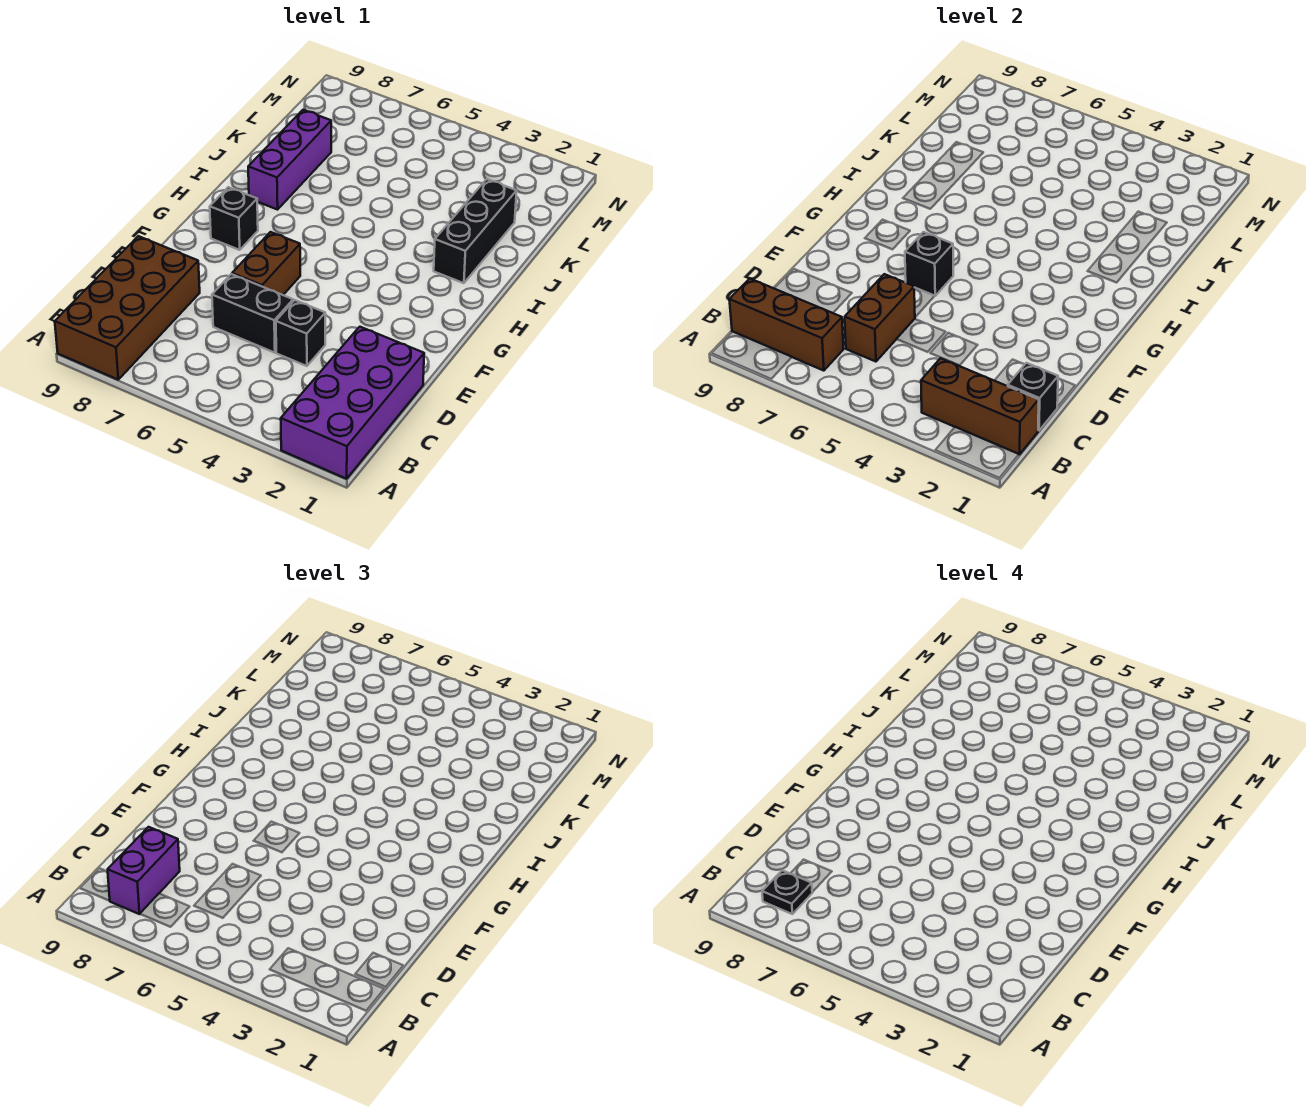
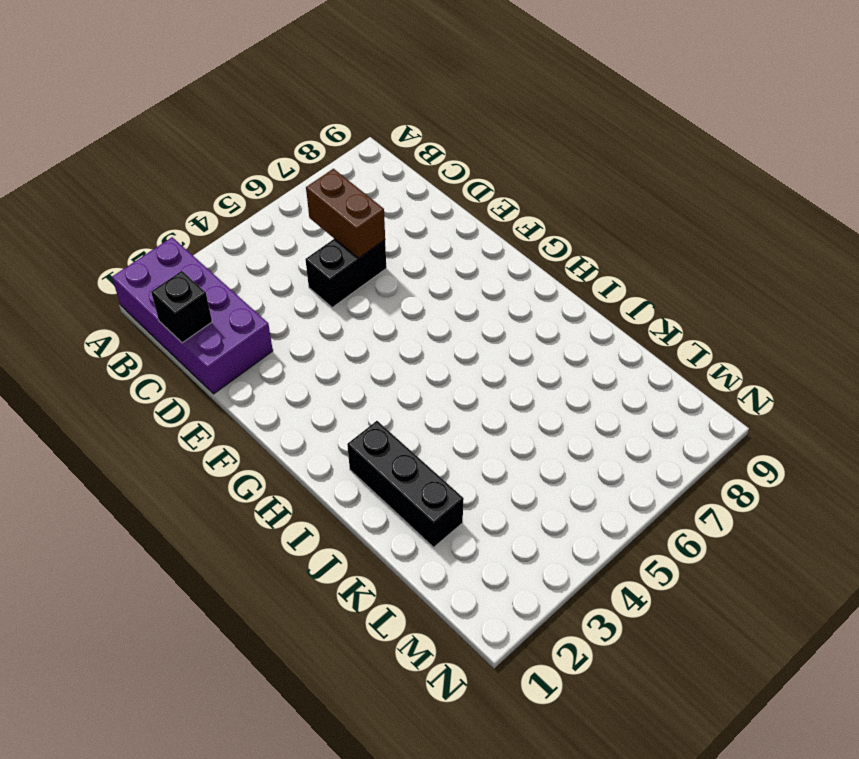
none -> brown 2x4 brick [55,236,200,380]
none -> black 1x1 brick [276,300,325,366]
none -> brown 1x2 brick [232,232,300,295]

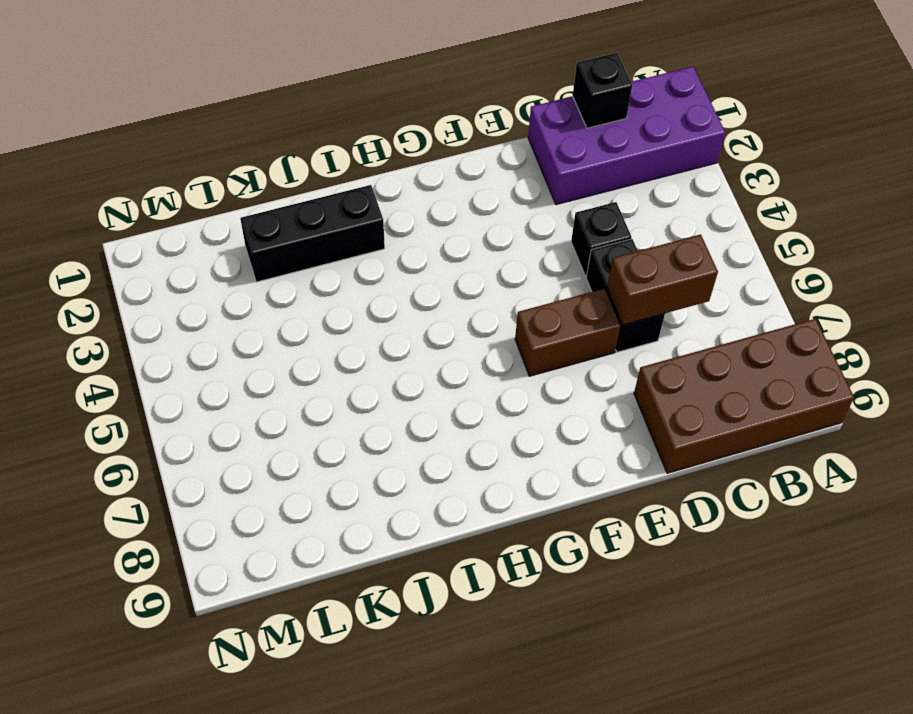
none -> black 1x1 brick [210,187,258,250]
none -> purple 1x3 brick [248,110,331,210]
none -> brown 1x3 brick [921,358,1039,455]

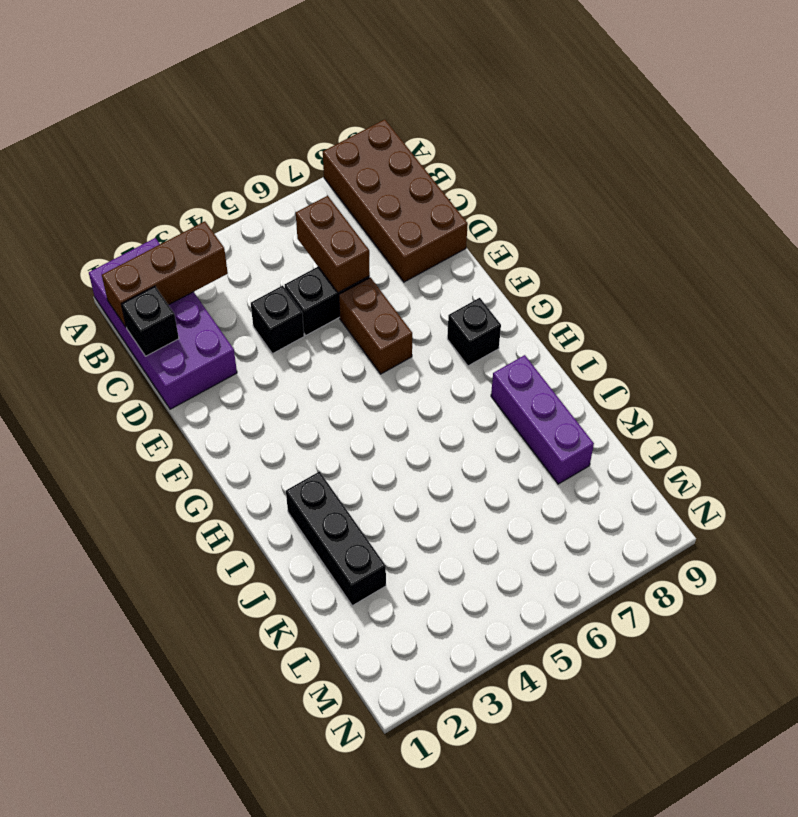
none -> brown 1x3 brick [729,279,844,371]
none -> black 1x1 brick [905,232,953,296]
none -> purple 1x2 brick [108,827,180,914]

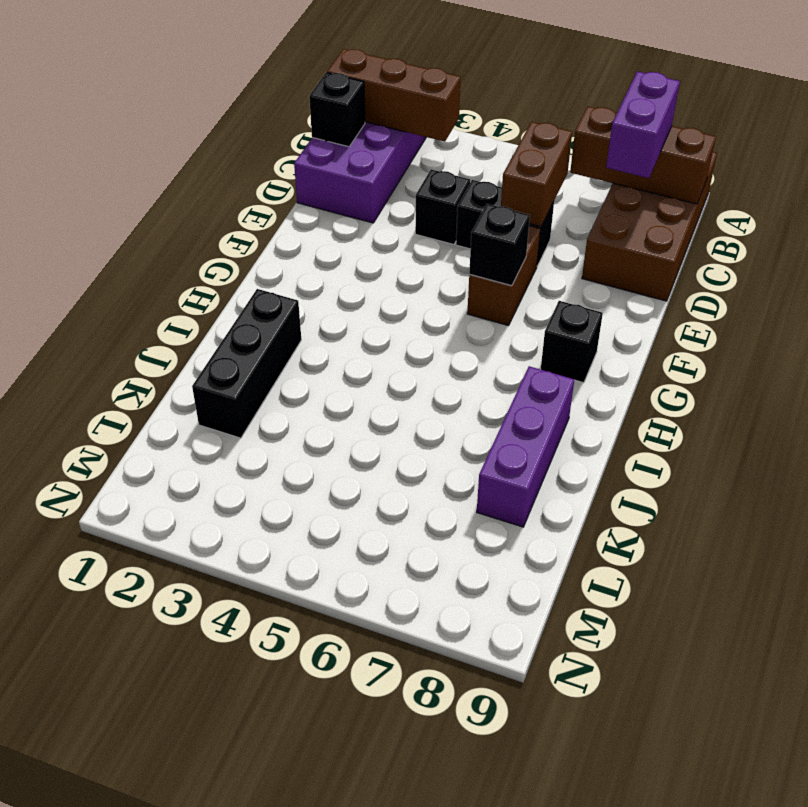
none -> black 1x1 plate [762,870,812,914]

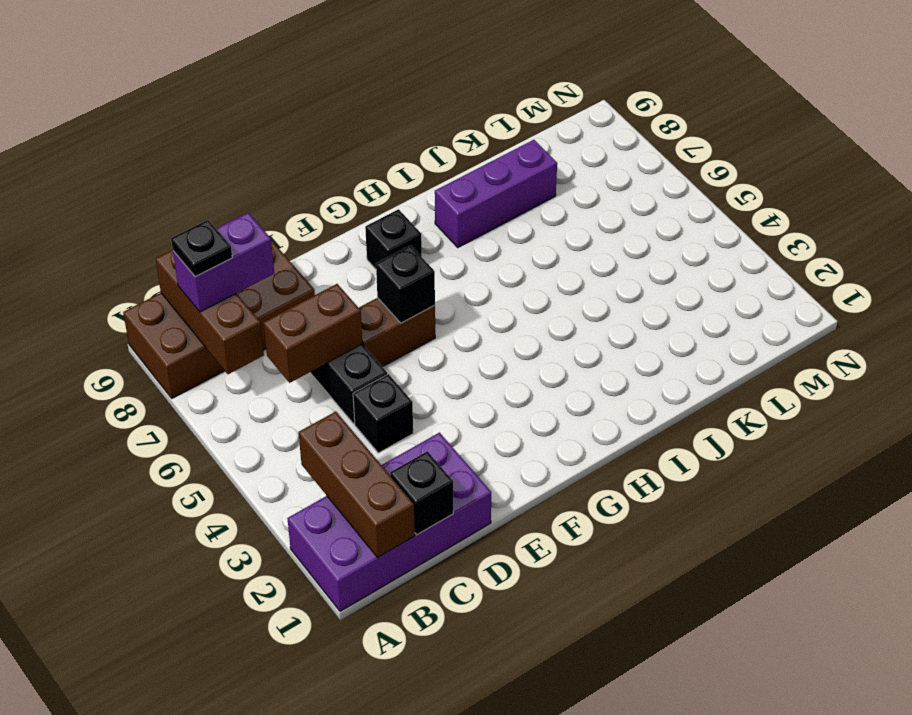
none -> black 1x3 brick [434,179,517,283]

